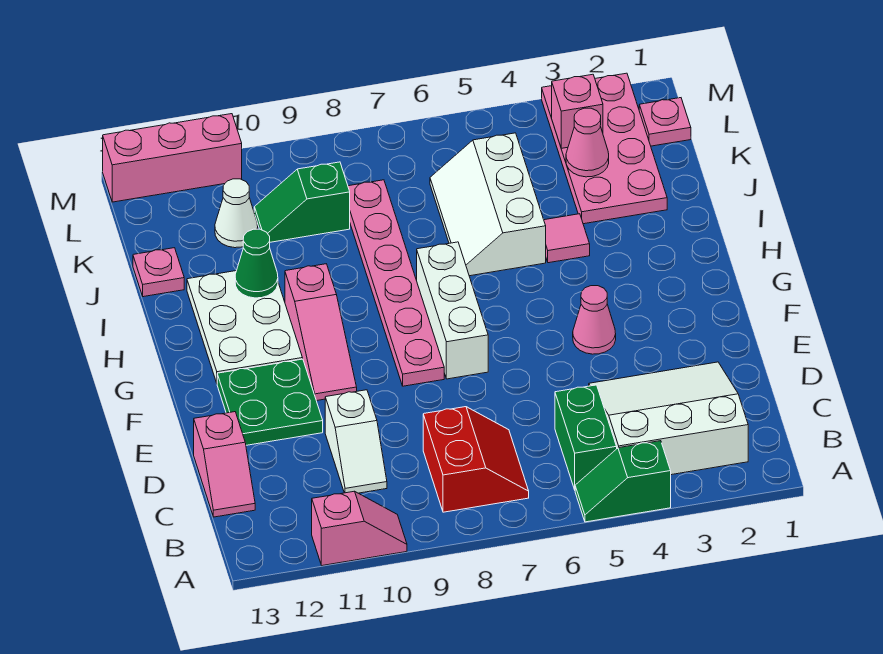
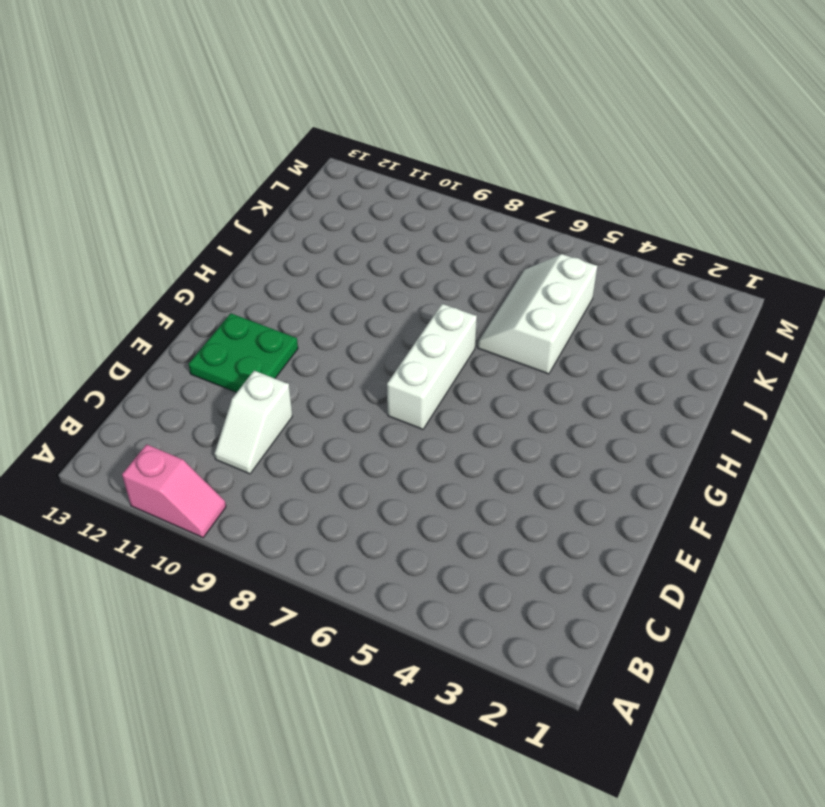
none -> green 1x2 slope [575,441,671,522]
none -> white 3x3 slope [589,362,748,475]
none -> green 1x2 brick [555,385,617,490]

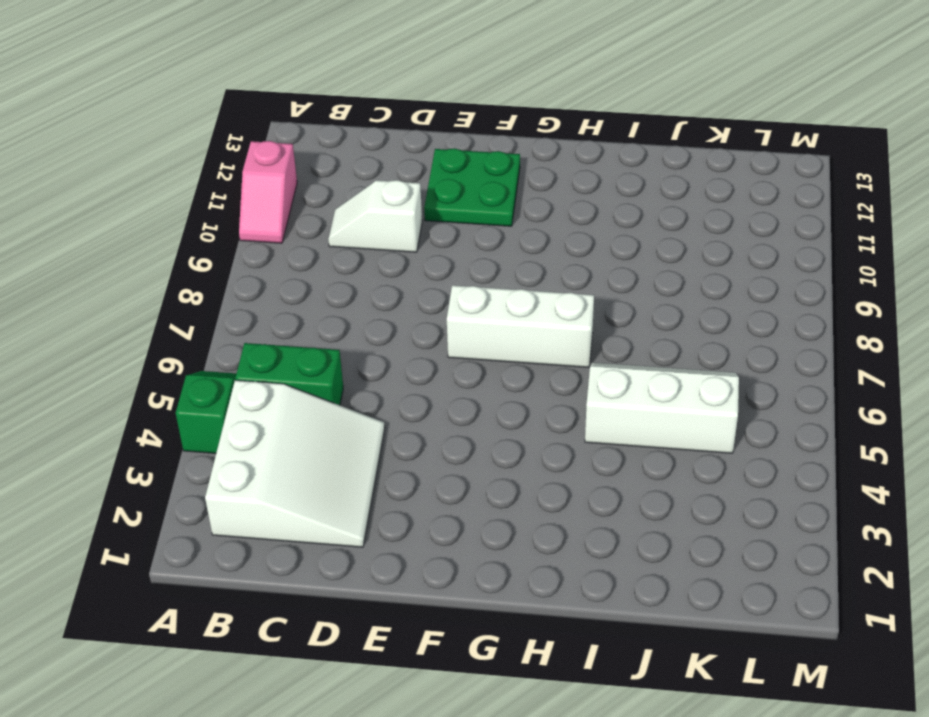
none -> red 2x2 slope [423,407,529,512]
none -> pink 1x2 slope [194,412,255,517]
none -> pink 1x1 cone [573,286,616,354]

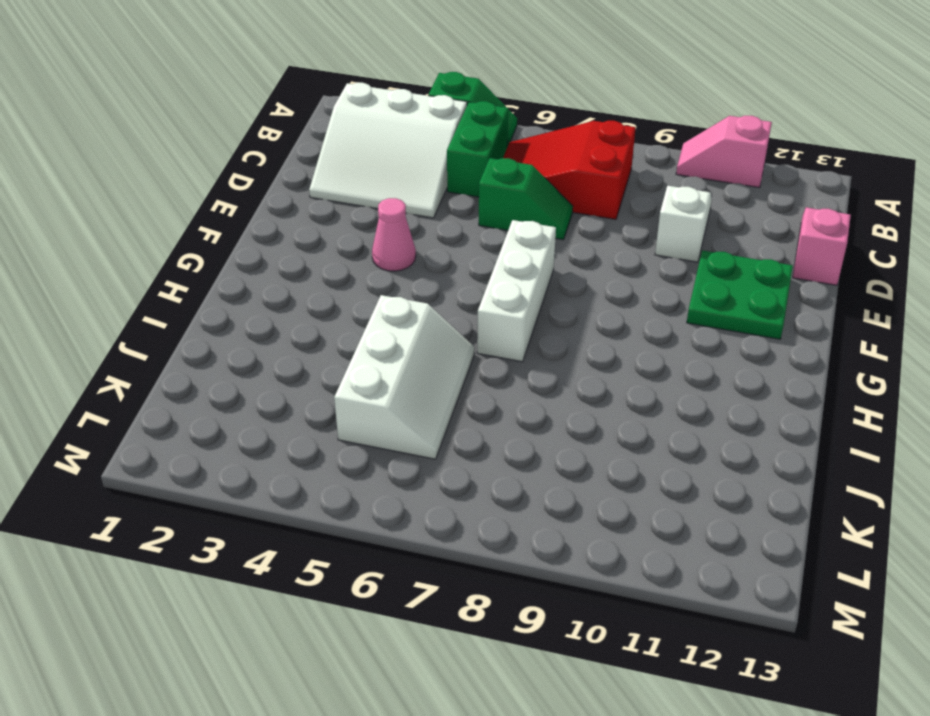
red 2x3 slope [503,121,636,219] -> red 2x2 slope [423,407,529,512]
green 1x2 slope [479,158,573,240] -> green 1x2 slope moved to [254,162,350,242]
none -> pink 1x6 plate [348,180,444,386]
none -> pink 1x3 slope [285,264,357,401]
none -> white 2x3 plate [187,271,303,383]

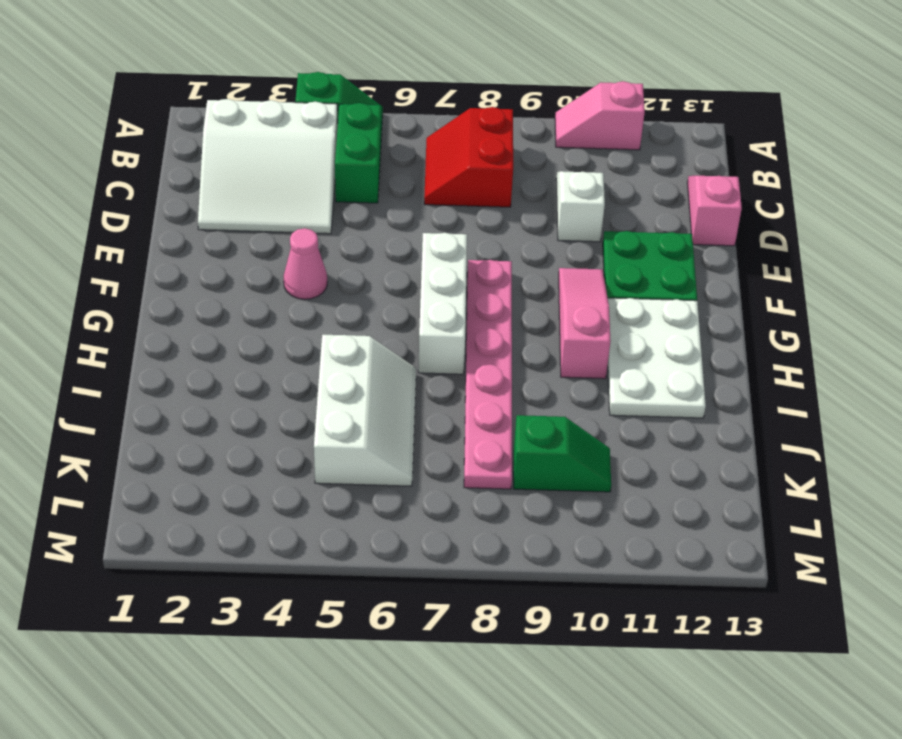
none -> pink 1x1 tile [544,214,590,263]
none -> pink 2x4 plate [542,73,667,224]
none -> pink 1x1 plate [133,248,184,297]

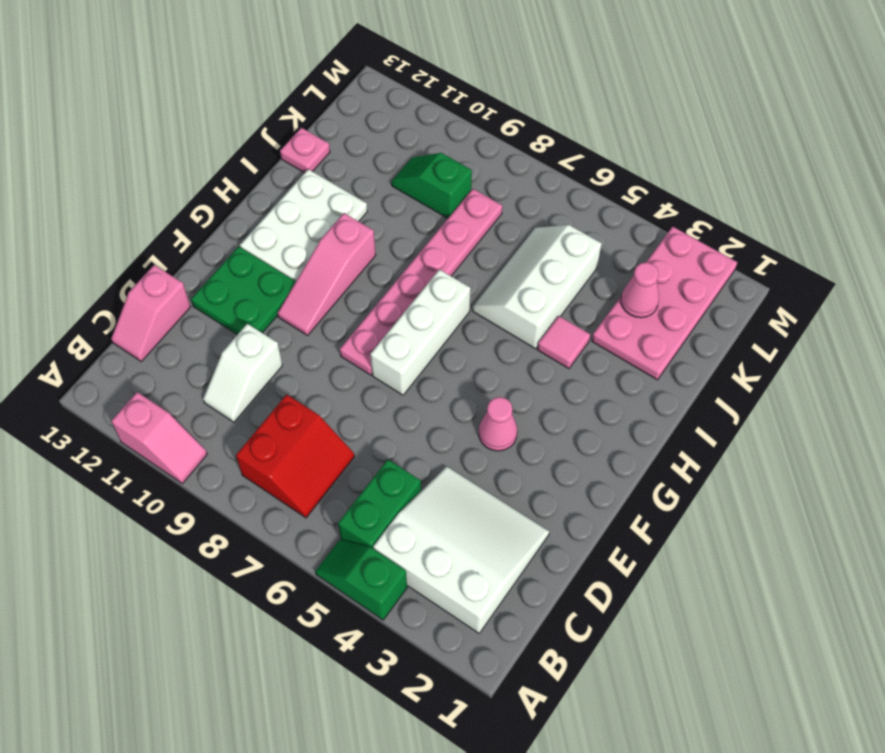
none -> white 1x1 cone [215,179,258,248]
none -> pink 1x1 plate [639,98,691,146]
none -> pink 1x3 brick [103,114,242,202]

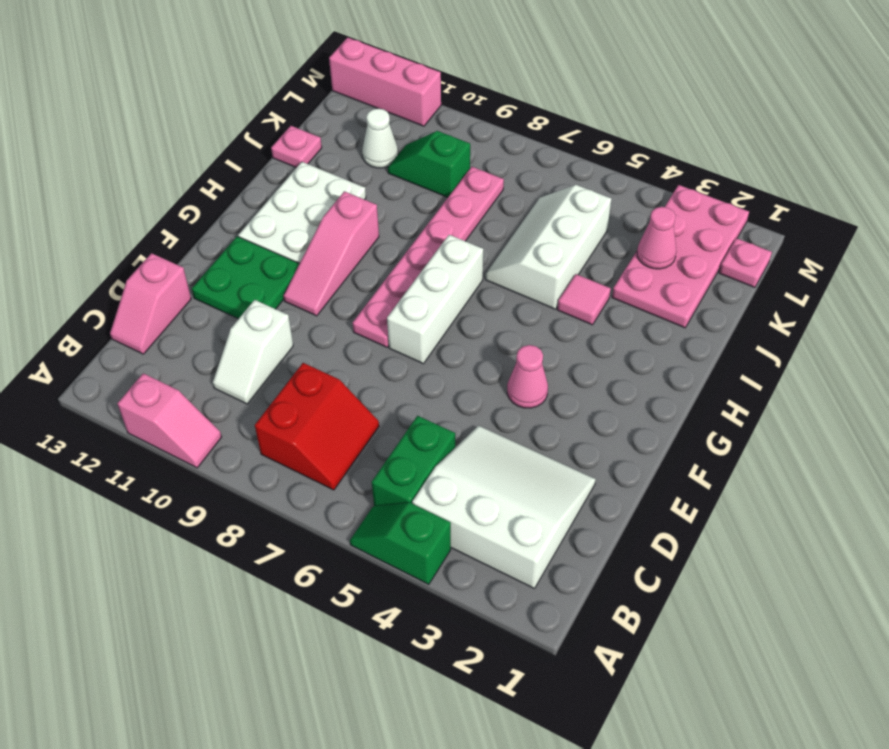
none -> green 1x1 cone [235,229,278,298]
none -> pink 1x1 brick [552,74,603,148]

